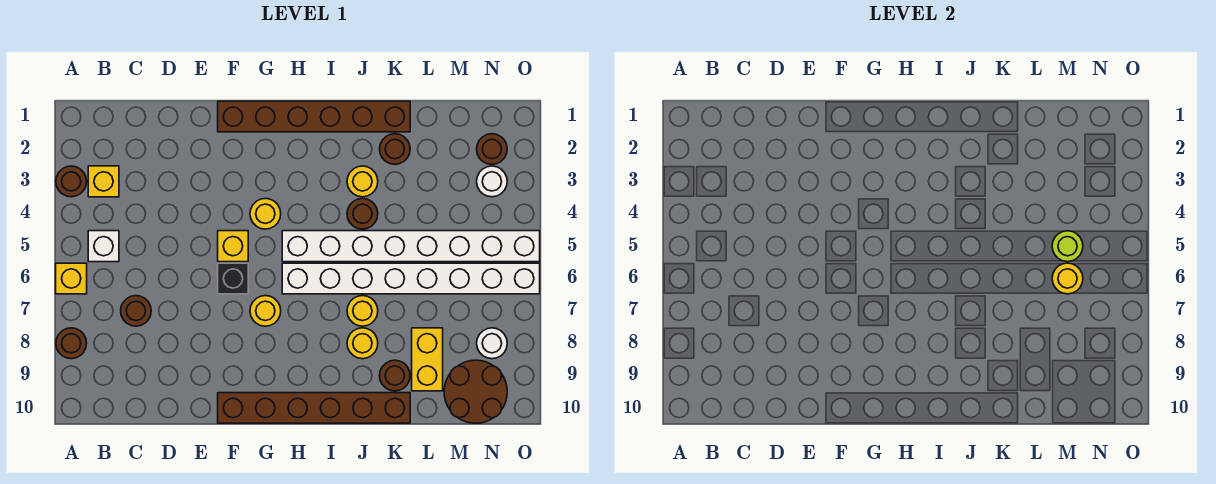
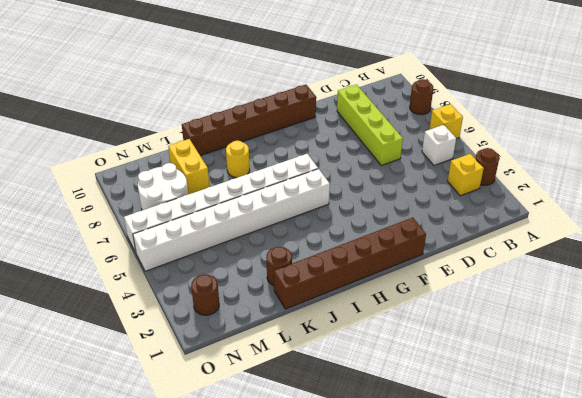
lime 1x4 brick [337,85,403,165] -> none
white 2x2 round brick [138,163,188,210] -> white 1x1 round brick [477,328,507,359]
none -> brown 1x1 round brick [121,296,151,326]
none -> yellow 1x1 brick [218,231,248,262]
none -> black 1x1 brick [218,263,248,294]

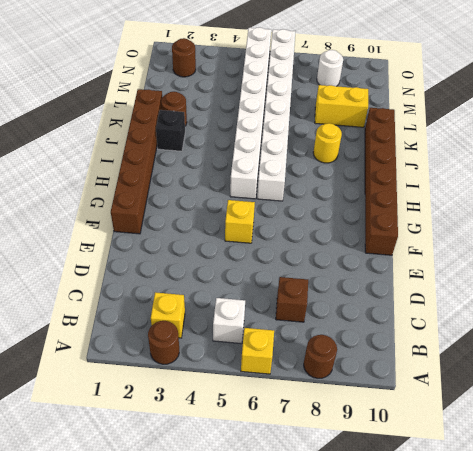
brown 1x1 brick [276,277,308,322] -> brown 1x1 round brick [121,296,151,326]
black 1x1 brick [156,110,185,151] -> black 1x1 brick moved to [218,263,248,294]
none -> yellow 1x1 round brick [250,198,281,229]
none -> yellow 1x1 round brick [250,296,281,326]
none -> yellow 1x1 round brick [347,166,378,197]

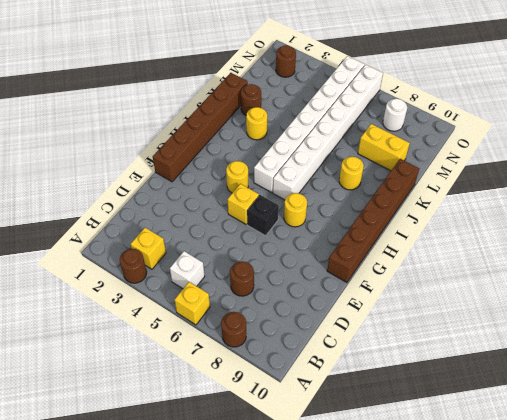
none -> brown 1x1 round brick [347,198,378,229]
none -> yellow 1x1 round brick [347,296,378,326]
none -> brown 1x1 round brick [379,360,410,391]

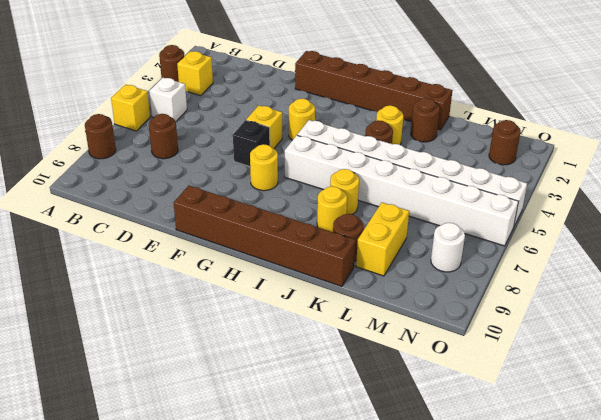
none -> brown 2x2 round brick [444,360,507,423]
none -> white 1x1 round brick [477,166,507,197]
none -> lime 1x1 round brick [1052,231,1083,262]

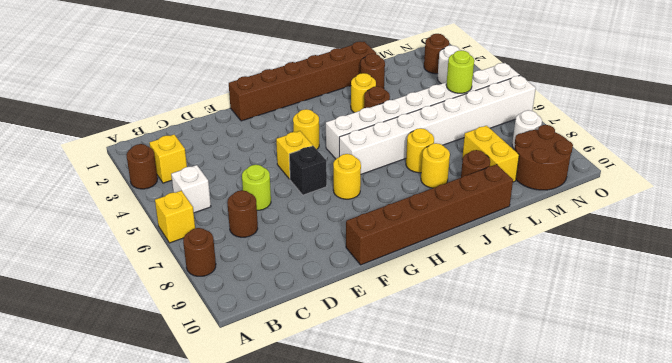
lime 1x1 round brick [242,165,271,210] -> none
none -> yellow 1x1 round brick [1052,263,1083,294]

